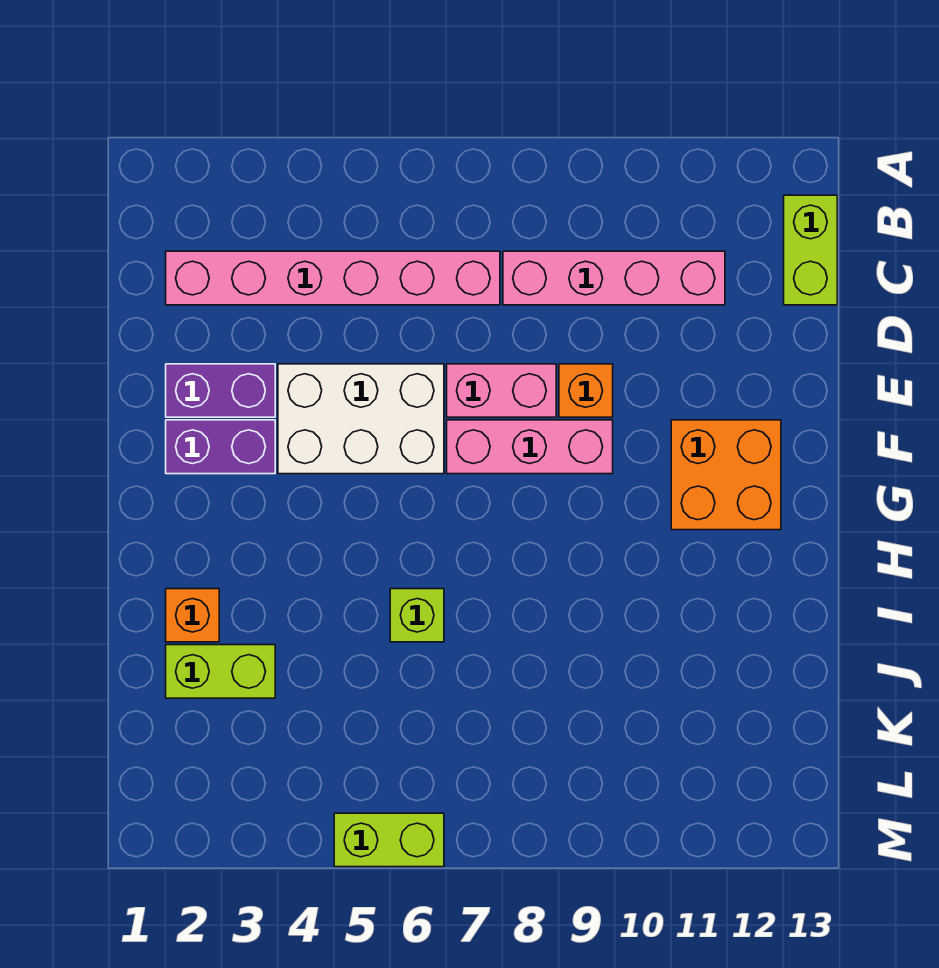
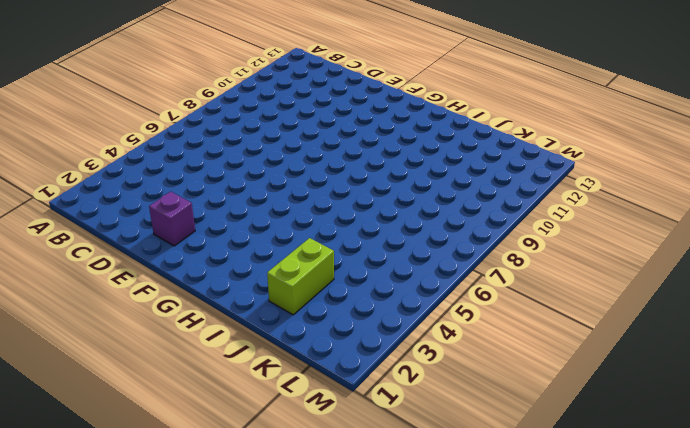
purple 1x1 brick [149,191,195,246] -> purple 1x2 brick [166,364,275,417]
none -> lime 1x2 brick [784,195,837,305]
none -> pink 1x6 brick [166,251,500,305]
none -> pink 1x4 brick [503,251,725,305]

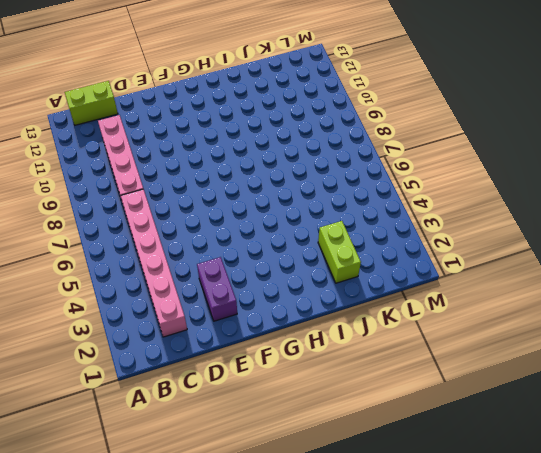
none -> white 2x3 brick [278,364,444,474]
none -> pink 1x2 brick [447,364,556,417]
none -> orange 1x1 brick [559,364,613,417]

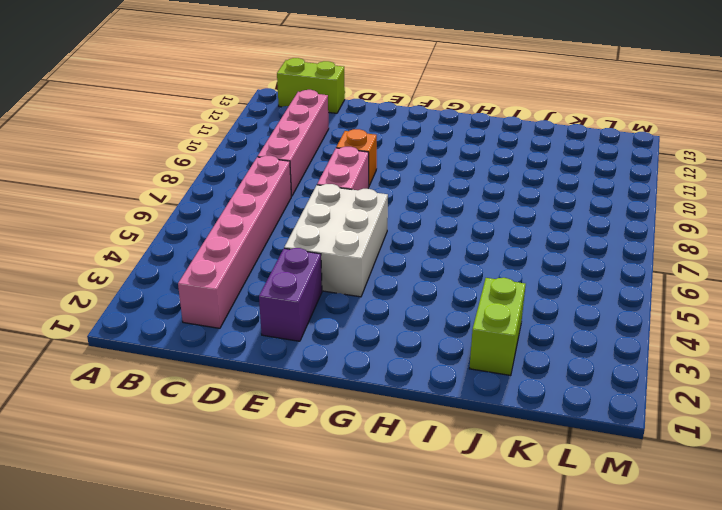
none -> purple 1x2 brick [166,420,275,474]
none -> pink 1x3 brick [447,420,613,474]
none -> orange 2x2 brick [671,420,781,530]

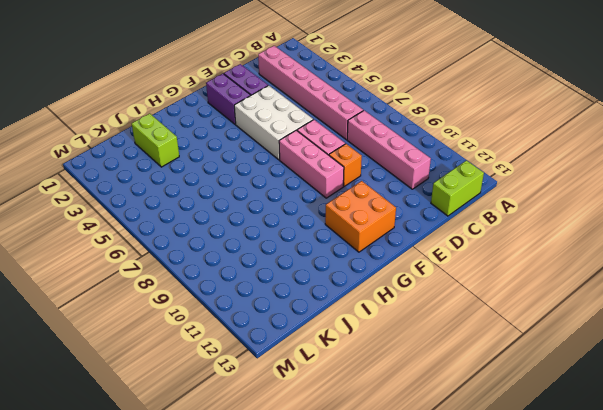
none -> orange 1x1 brick [166,589,219,642]
none -> lime 1x1 brick [390,589,444,642]
none -> lime 1x2 brick [334,813,444,867]

